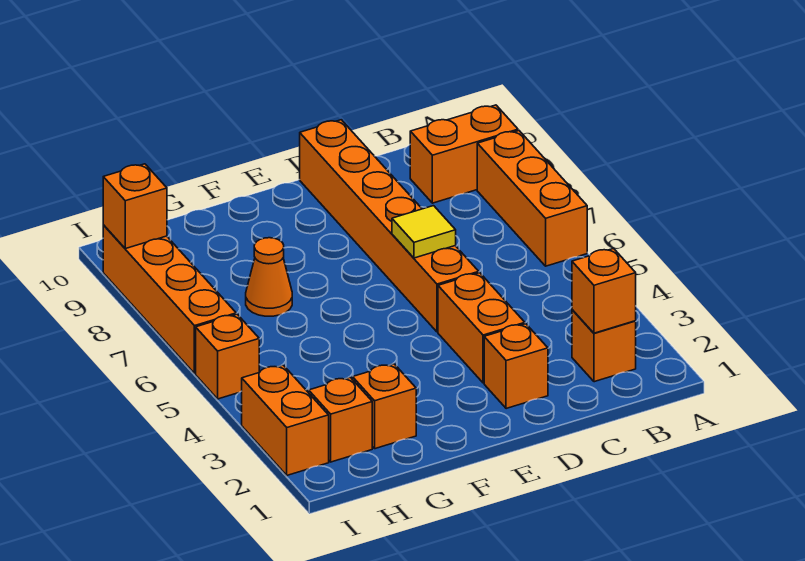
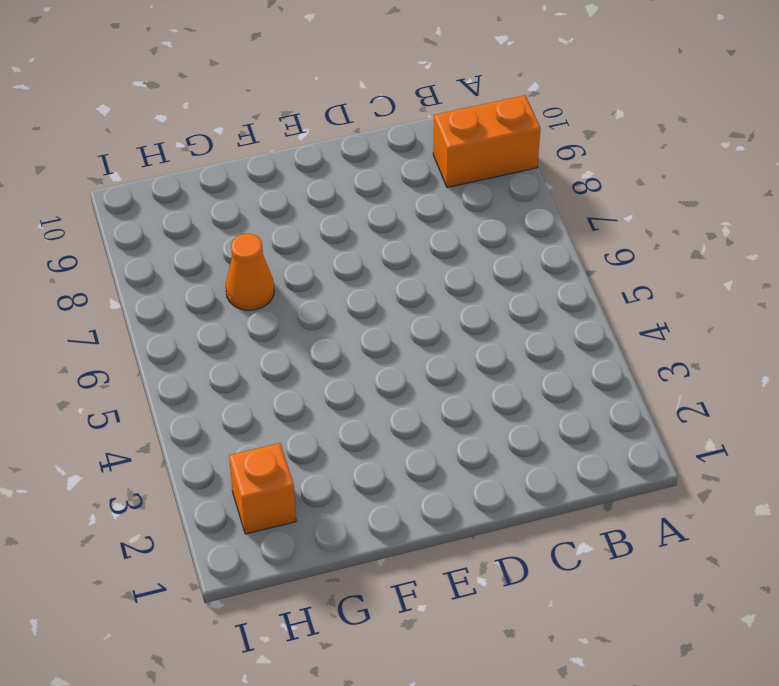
none -> orange 1x3 brick [477,131,587,266]
none -> orange 1x1 brick [572,310,636,382]
none -> orange 1x1 brick [484,324,548,409]

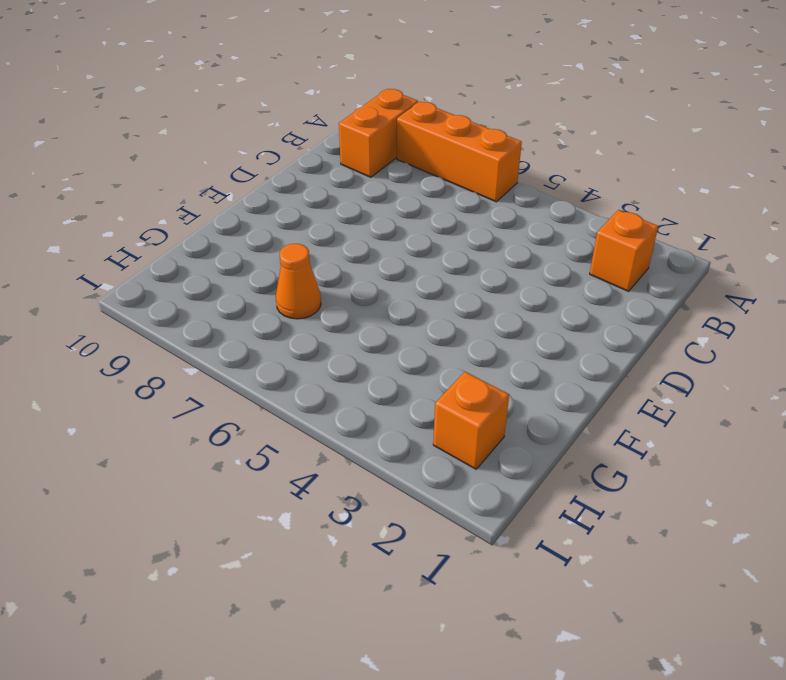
none -> orange 1x1 brick [484,324,548,409]
none -> orange 1x2 brick [438,273,525,383]
none -> orange 1x6 brick [300,120,479,332]

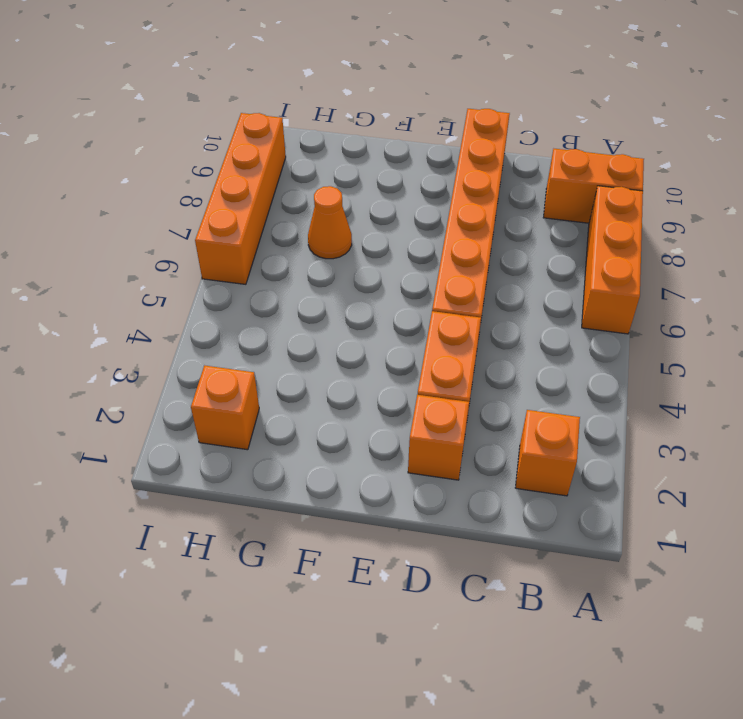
none -> orange 1x1 brick [353,364,416,449]
none -> orange 1x2 brick [242,365,329,475]
none -> orange 1x1 brick [196,314,259,399]

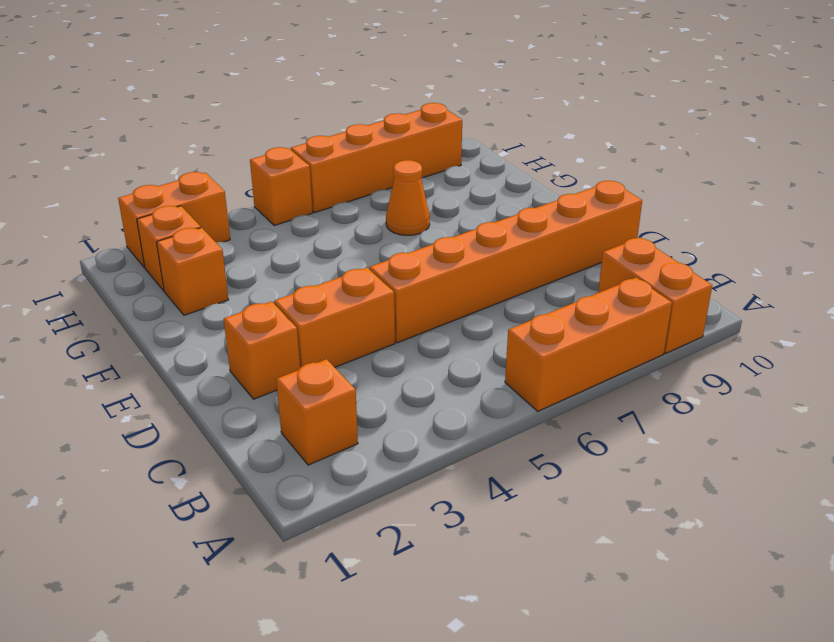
none -> orange 1x1 brick [572,249,636,333]
none -> yellow 1x1 tile [392,206,456,258]
none -> orange 1x1 brick [103,164,167,249]

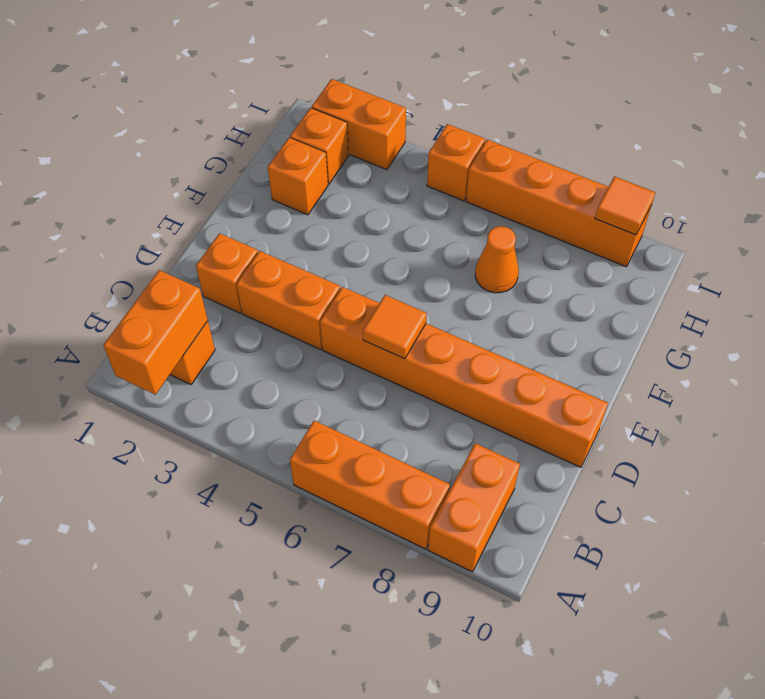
orange 1x2 brick [103,270,208,395] -> orange 1x1 brick [572,249,636,333]
orange 1x1 tile [363,295,427,359] -> yellow 1x1 tile [392,206,456,258]
orange 1x1 tile [595,176,655,235] -> orange 1x1 brick [103,164,167,249]

